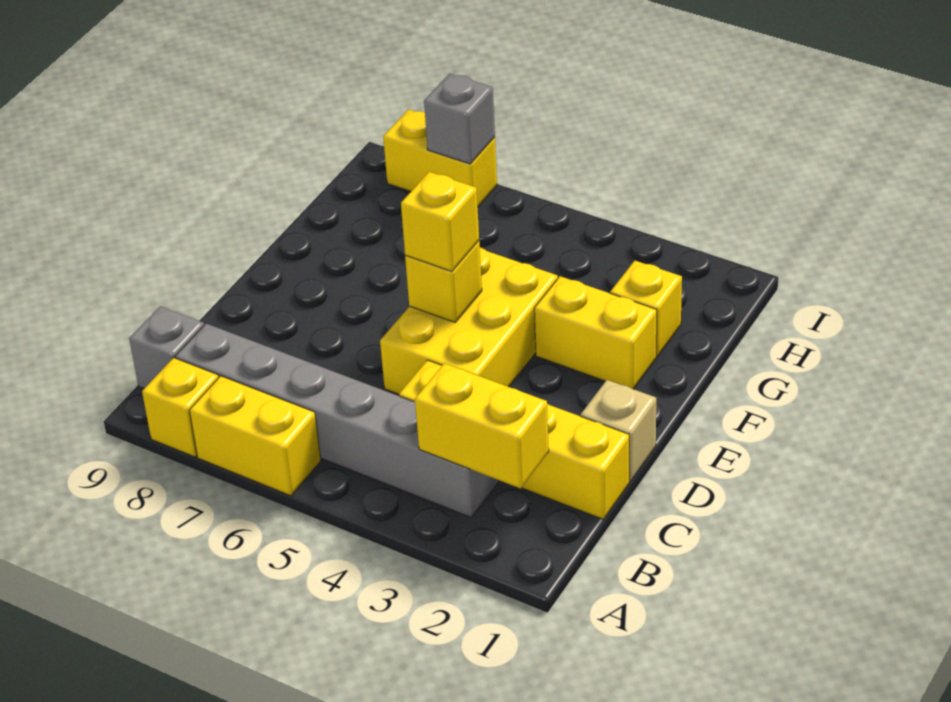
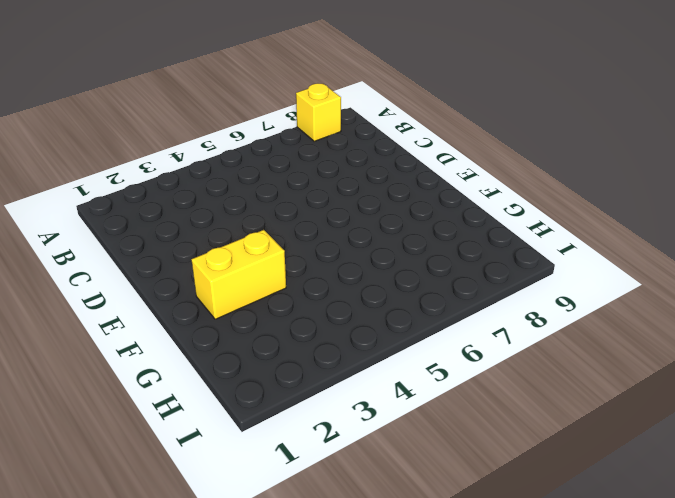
none -> yellow 1x2 brick [189,376,321,496]
none -> grey 1x6 brick [175,324,499,517]
none -> grey 1x1 brick [129,306,204,388]

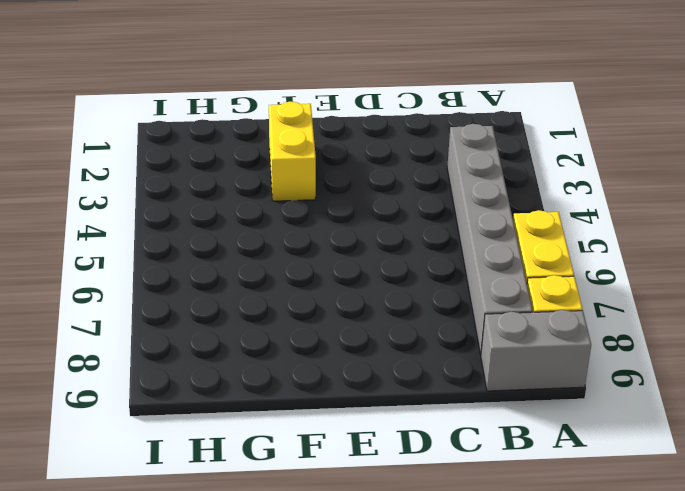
grey 1x2 brick [481,310,591,391] -> grey 1x1 brick [129,306,204,388]
none -> yellow 1x4 brick [399,360,629,519]
none -> tan 1x1 brick [581,380,656,481]
none -> yellow 2x3 brick [380,248,558,394]

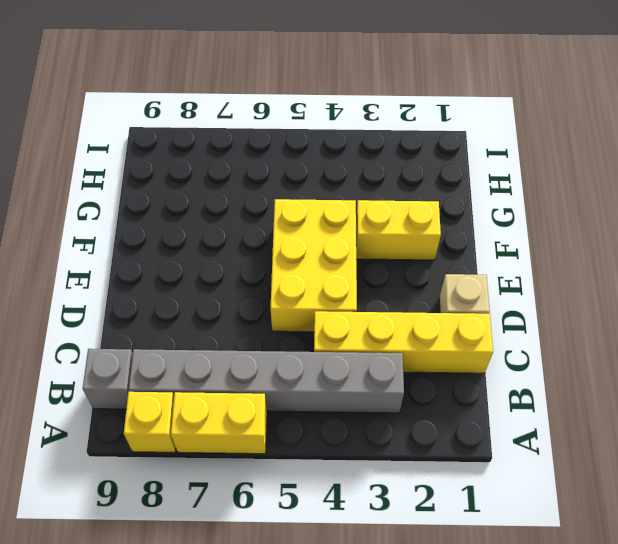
none -> yellow 1x1 brick [610,261,682,356]
none -> yellow 1x2 brick [383,109,497,207]
none -> yellow 1x2 brick [415,363,549,488]

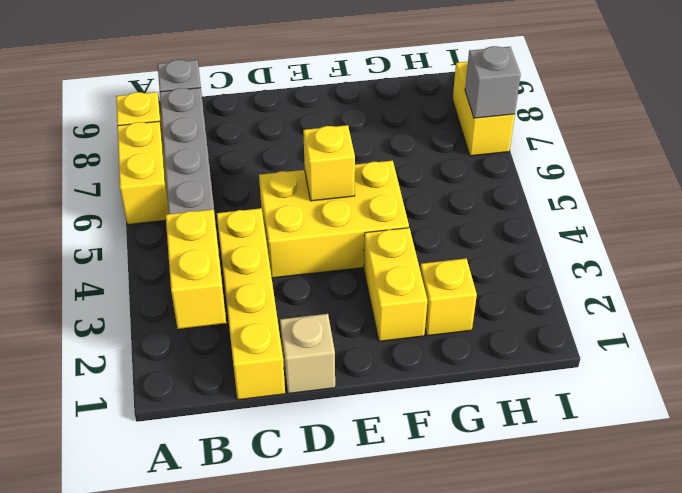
none -> yellow 1x1 brick [401,172,479,271]

